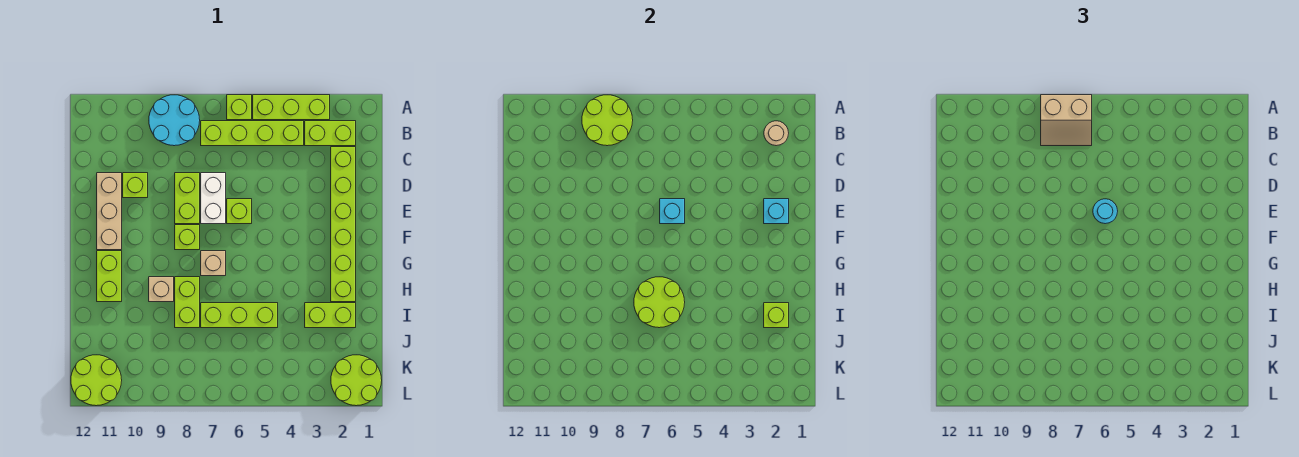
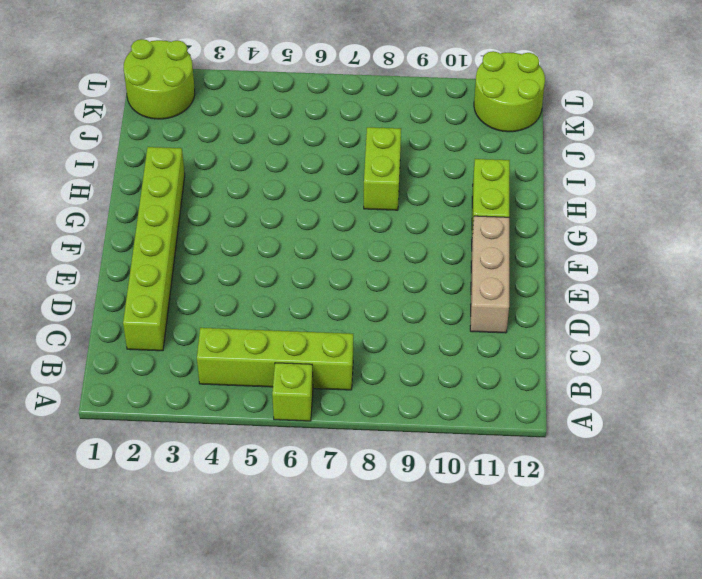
none -> lime 1x3 brick [253,95,330,120]
none -> cyan 2x2 round brick [149,95,200,146]
none -> lime 1x2 brick [305,121,356,146]

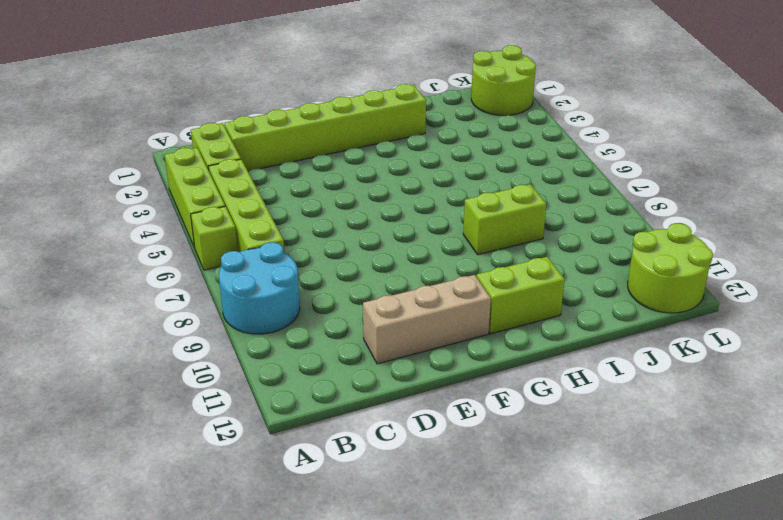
none -> white 1x2 brick [201,173,226,224]
none -> lime 1x2 brick [175,173,200,224]
none -> lime 1x1 brick [123,173,148,198]

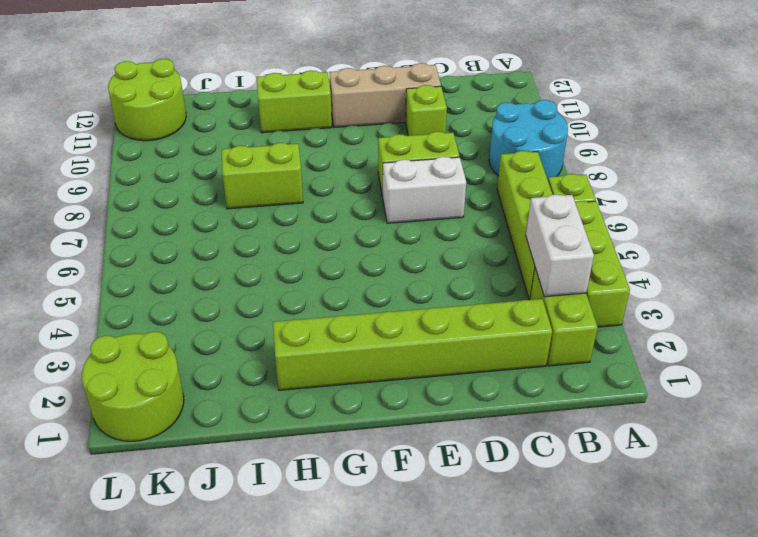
white 1x2 brick [526,194,594,297] -> none
none -> lime 1x1 brick [227,199,252,224]
none -> lime 1x1 brick [175,225,200,250]
none -> tan 1x1 brick [201,251,226,276]

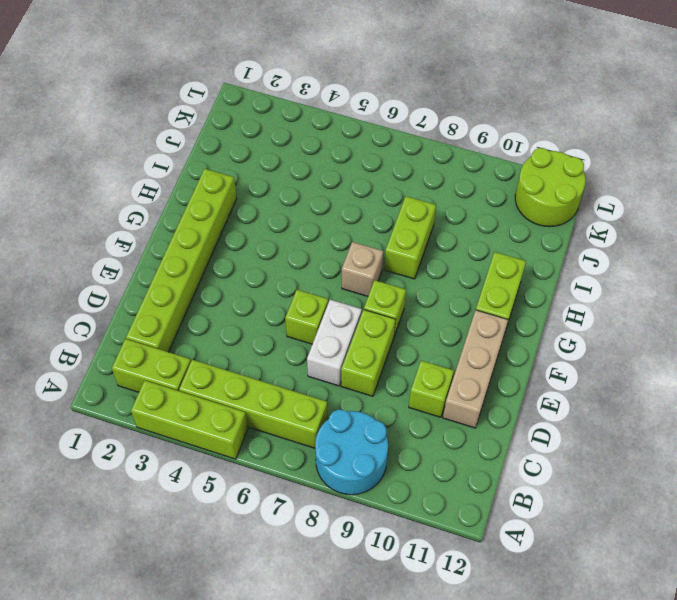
none -> lime 1x1 brick [227,95,252,120]
none -> tan 1x1 brick [149,277,174,302]
none -> lime 1x2 brick [305,303,356,328]

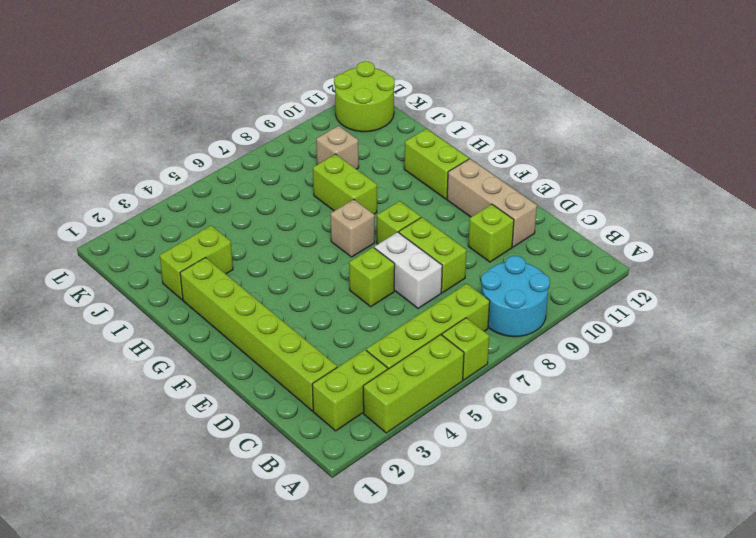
tan 1x1 brick [316,126,359,169] -> tan 1x1 brick moved to [149,277,174,302]
none -> lime 1x3 brick [201,303,278,328]
none -> lime 2x2 round brick [331,355,382,406]
none -> lime 2x2 round brick [582,95,633,146]

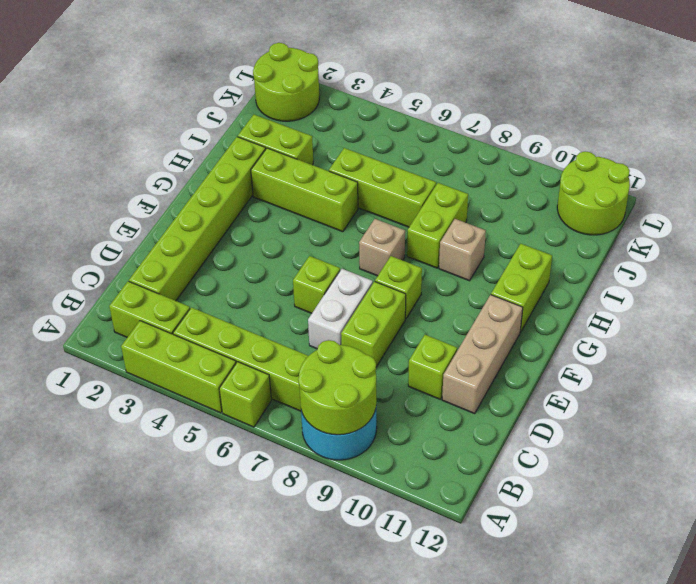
lime 1x3 brick [251,148,358,232] -> none
none -> tan 1x1 round brick [764,121,789,146]
none -> cyan 1x1 brick [764,199,789,224]
none -> cyan 1x1 brick [660,199,685,224]

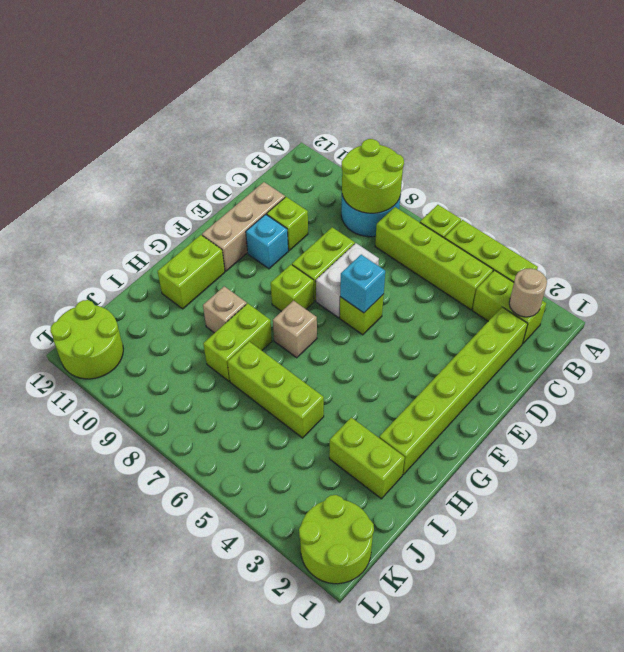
cyan 1x1 brick [246,214,288,269] -> cyan 1x1 brick moved to [764,199,789,224]
none -> lime 2x2 round brick [634,277,685,328]
none -> lime 1x1 brick [764,303,789,328]
none -> tan 2x2 slope [1041,95,1092,146]

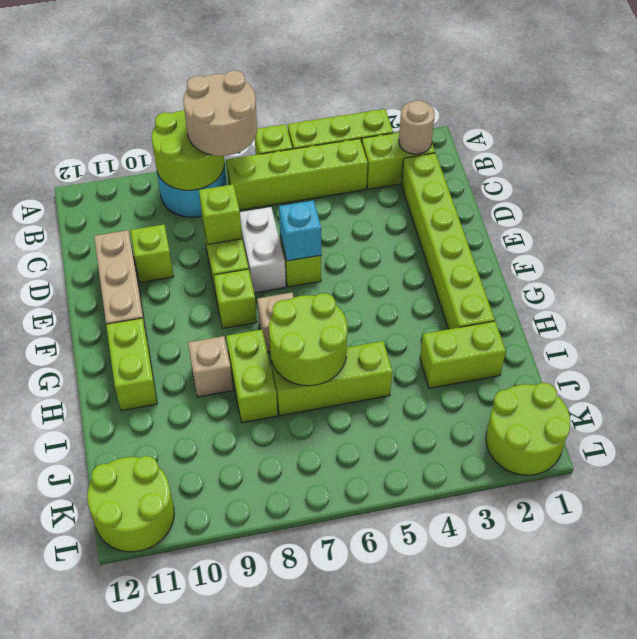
tan 2x2 round brick [183,70,257,156] -> tan 2x2 slope [1041,95,1092,146]
lime 1x1 brick [199,184,242,244] -> lime 1x1 brick moved to [764,303,789,328]
none -> cyan 1x1 brick [764,199,789,224]
none -> cyan 1x1 round brick [1093,199,1118,224]

